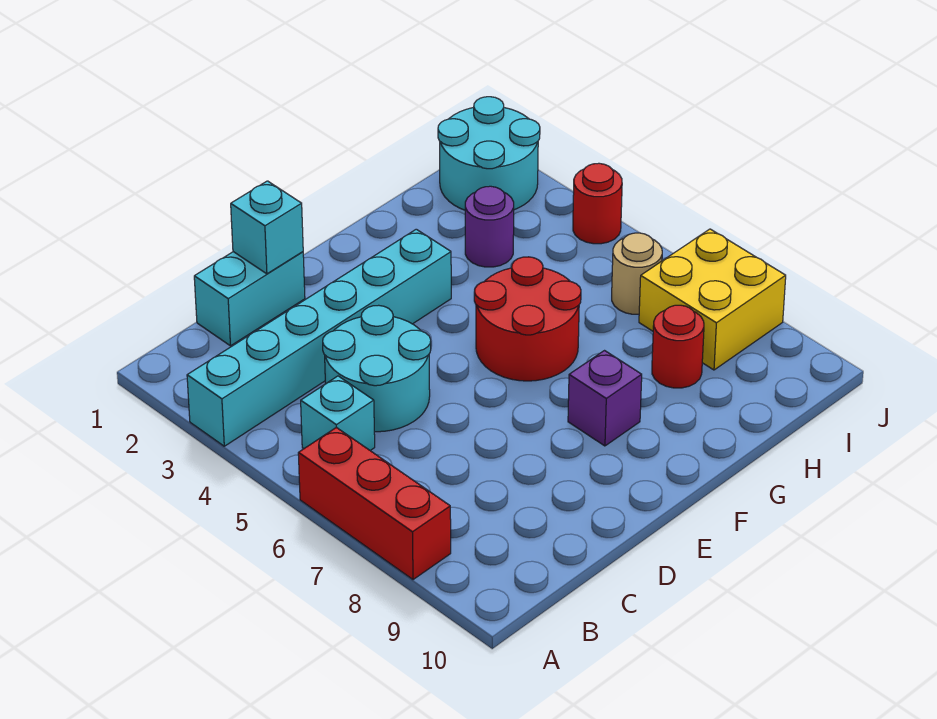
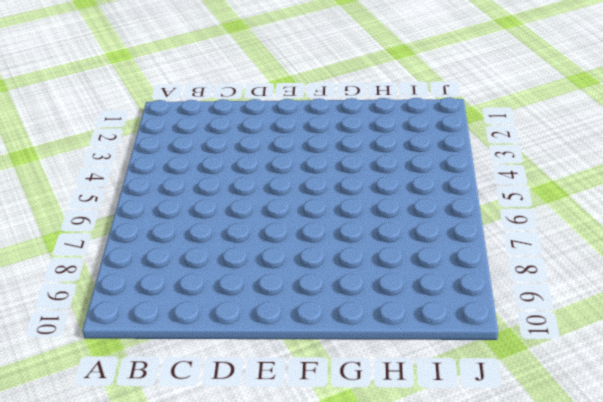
none -> cyan 1x6 brick [187,229,451,446]
none -> red 1x3 brick [298,427,451,580]
none -> cyan 1x1 brick [301,376,375,450]

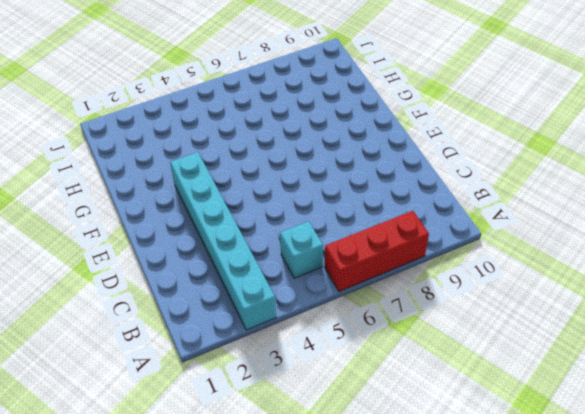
none -> cyan 1x2 brick [194,252,305,346]
none -> cyan 2x2 round brick [323,305,431,432]
none -> red 2x2 round brick [474,257,581,381]

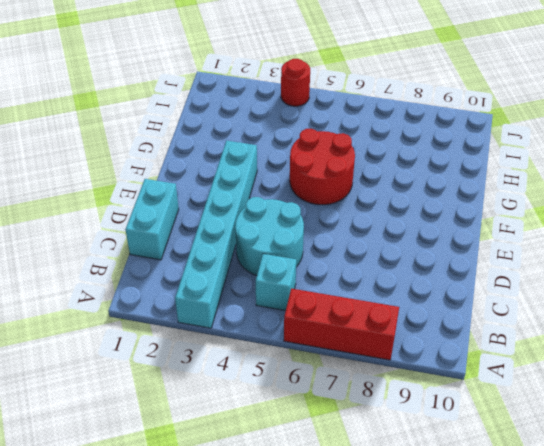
none -> purple 1x1 brick [568,351,642,446]
none -> purple 1x1 round brick [465,186,514,267]
none -> red 1x1 round brick [652,305,704,388]

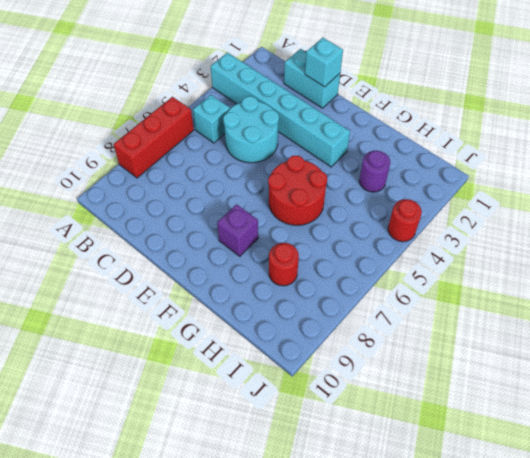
none -> cyan 2x2 round brick [438,97,540,210]
none -> tan 1x1 round brick [612,233,662,314]
none -> yellow 2x2 brick [639,229,786,370]

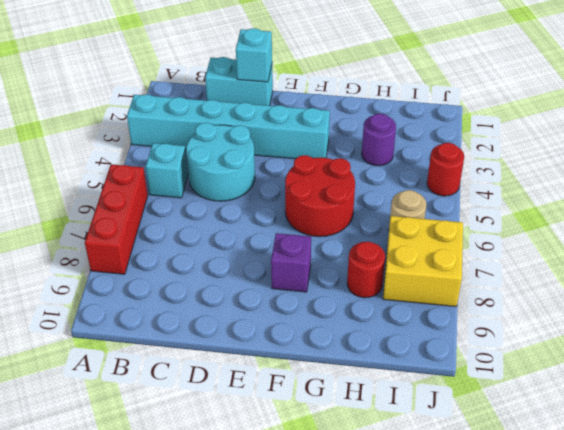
none -> cyan 2x2 round brick [438,97,540,210]

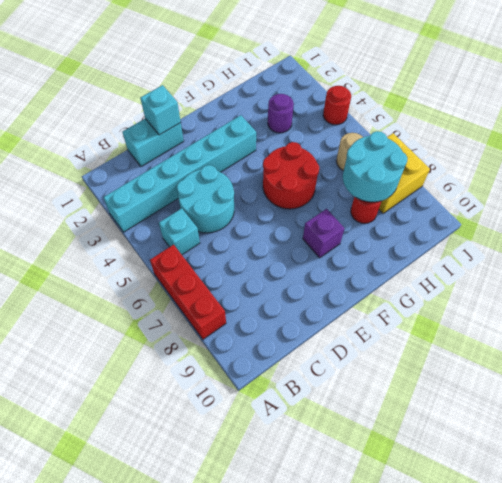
cyan 2x2 round brick [343,131,407,202] -> cyan 2x2 round brick moved to [438,97,540,210]

